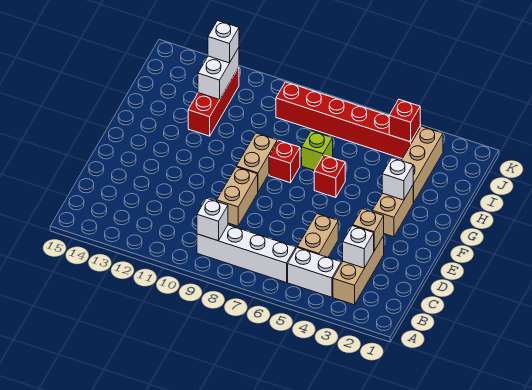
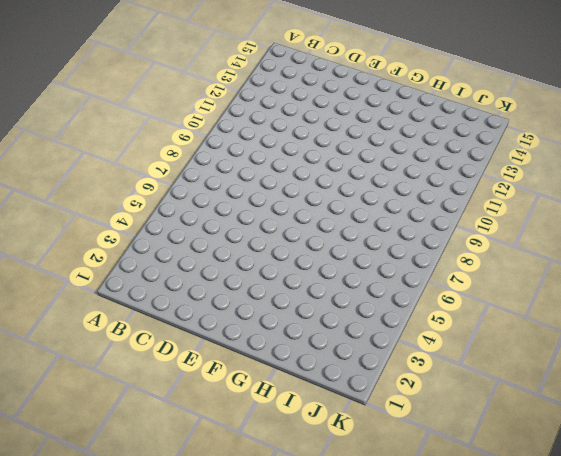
none -> tan 1x3 brick [333,236,384,305]
none -> white 1x2 brick [288,247,341,297]
none -> white 1x4 brick [197,225,296,282]

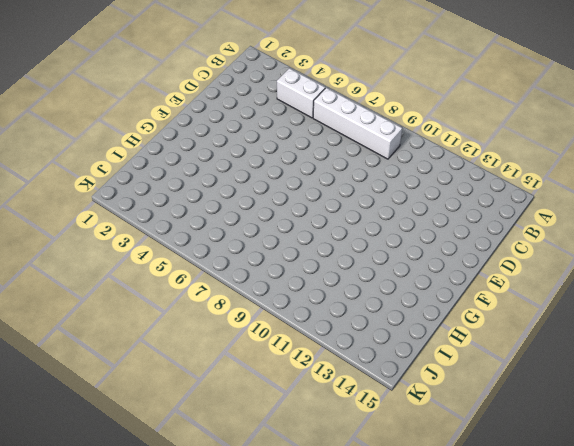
none -> tan 1x3 brick [333,236,384,305]
none -> tan 1x2 brick [298,214,338,257]
none -> tan 1x2 brick [217,167,258,226]

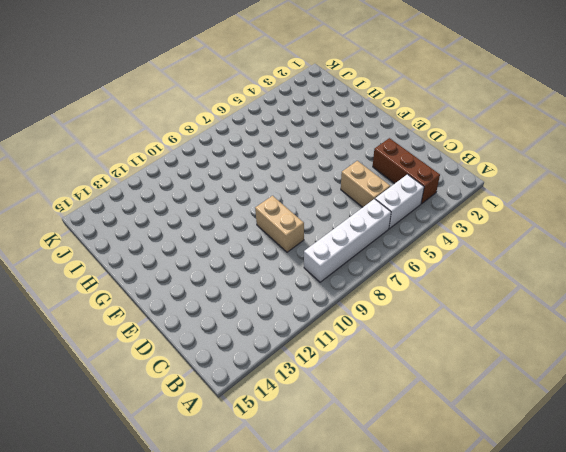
brown 1x3 brick [373,138,440,204] -> tan 1x3 brick [333,236,384,305]
none -> tan 1x2 brick [372,185,414,237]
none -> tan 1x2 brick [236,133,277,192]
none -> red 1x1 brick [314,155,345,198]

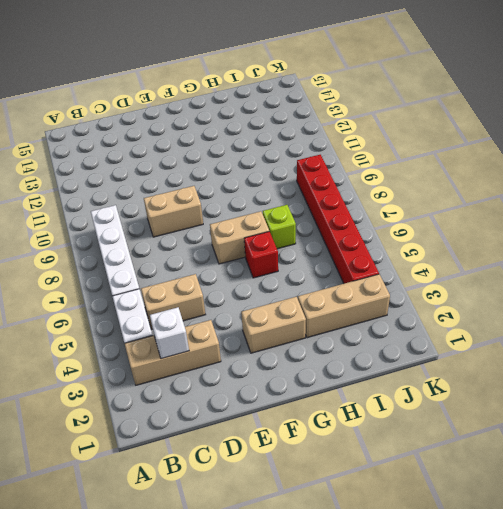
tan 1x2 brick [210,211,269,264] -> tan 1x2 brick moved to [236,133,277,192]
none -> red 1x1 brick [269,140,300,183]
none -> red 1x3 brick [188,67,239,136]
none -> white 1x1 brick [197,198,228,241]

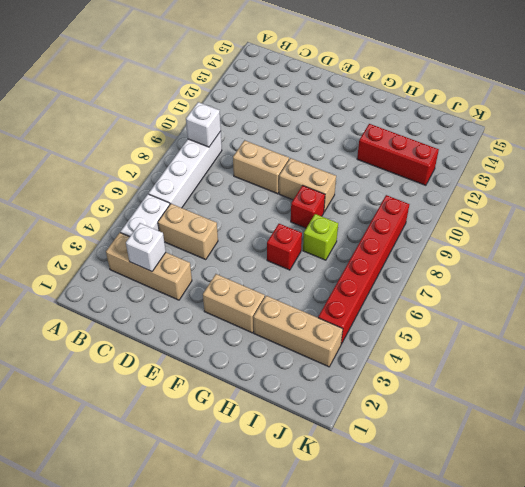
none -> tan 1x1 brick [353,209,384,251]
none -> white 1x1 brick [382,158,414,200]
none -> white 1x2 brick [198,48,239,99]

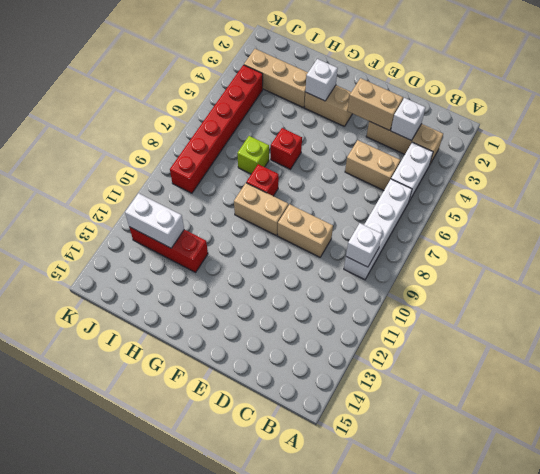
tan 1x2 brick [348,78,403,130] -> tan 1x1 brick [353,209,384,251]
none -> red 1x1 brick [389,100,420,142]
none -> white 1x1 brick [208,21,239,63]

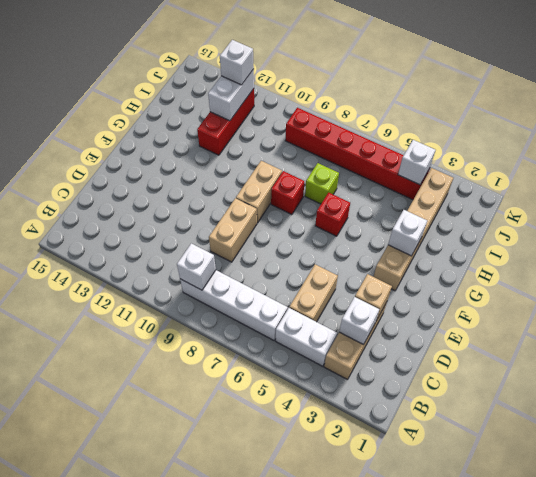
white 1x1 brick [398,140,435,185] -> red 1x1 brick [389,100,420,142]

